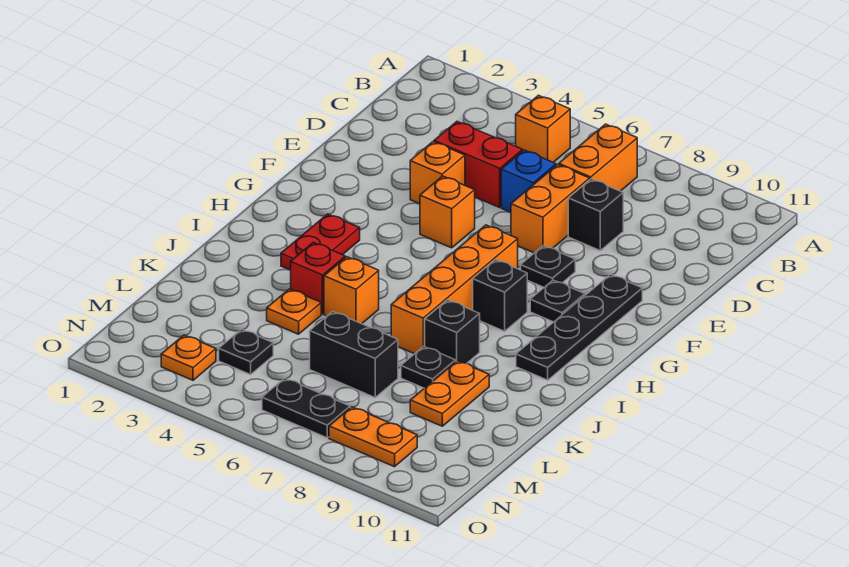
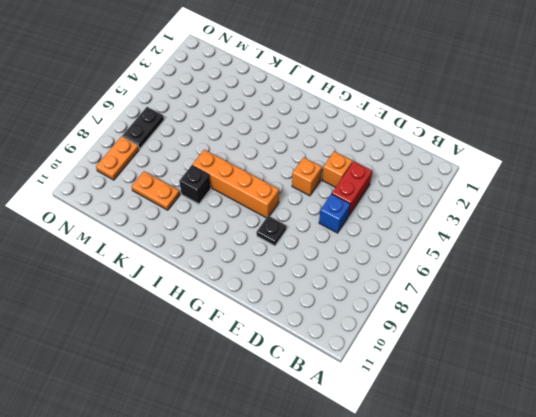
none -> orange 1x1 brick [516,95,570,162]
none -> orange 1x2 brick [559,124,637,191]
none -> orange 1x2 brick [511,165,590,253]

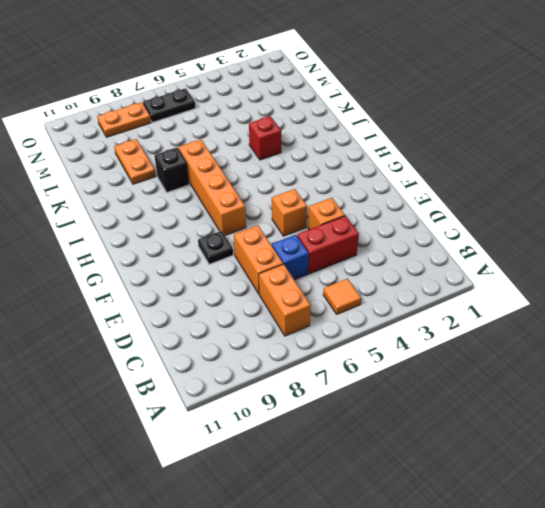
orange 1x1 tile [323,279,361,314] -> orange 1x1 brick [516,95,570,162]
none -> black 1x1 brick [568,179,623,250]
none -> black 1x4 plate [516,274,642,380]
none -> black 1x1 plate [530,280,585,322]

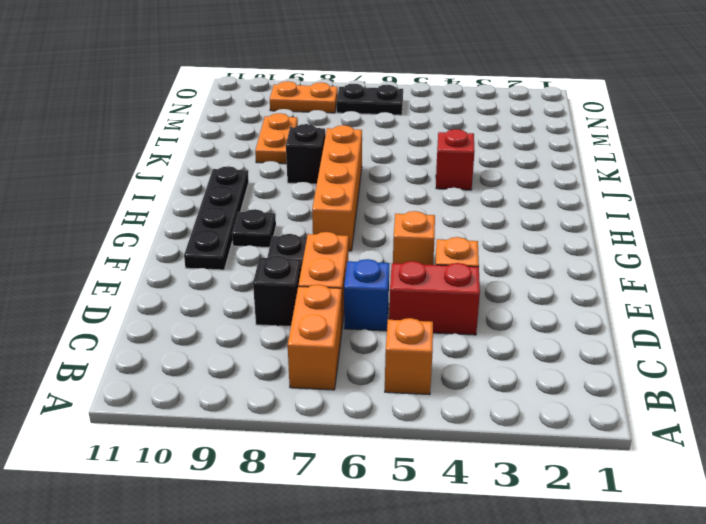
none -> red 1x2 plate [281,214,360,270]
none -> black 1x1 brick [473,260,527,331]
none -> orange 1x1 brick [324,257,379,324]

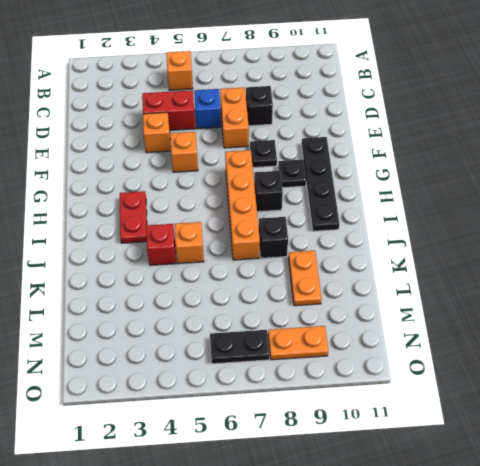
none -> orange 1x2 brick [559,124,637,191]
none -> orange 1x1 plate [267,289,321,334]
none -> black 1x1 plate [401,346,456,388]

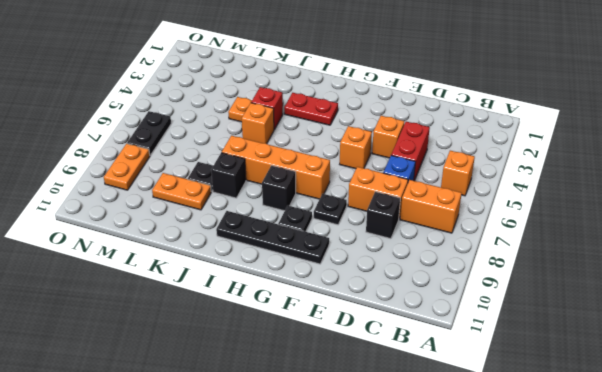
none -> black 1x2 brick [310,311,398,397]
none -> black 1x1 plate [219,329,273,375]
none -> orange 1x1 plate [161,335,216,380]

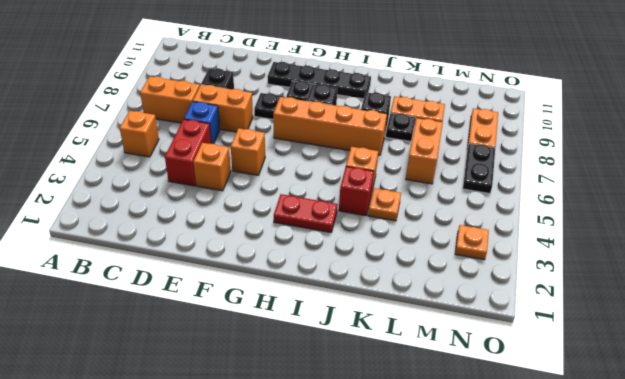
orange 1x2 brick [406,118,443,184] -> black 1x2 brick [310,311,398,397]
none -> black 1x1 plate [219,329,273,375]

